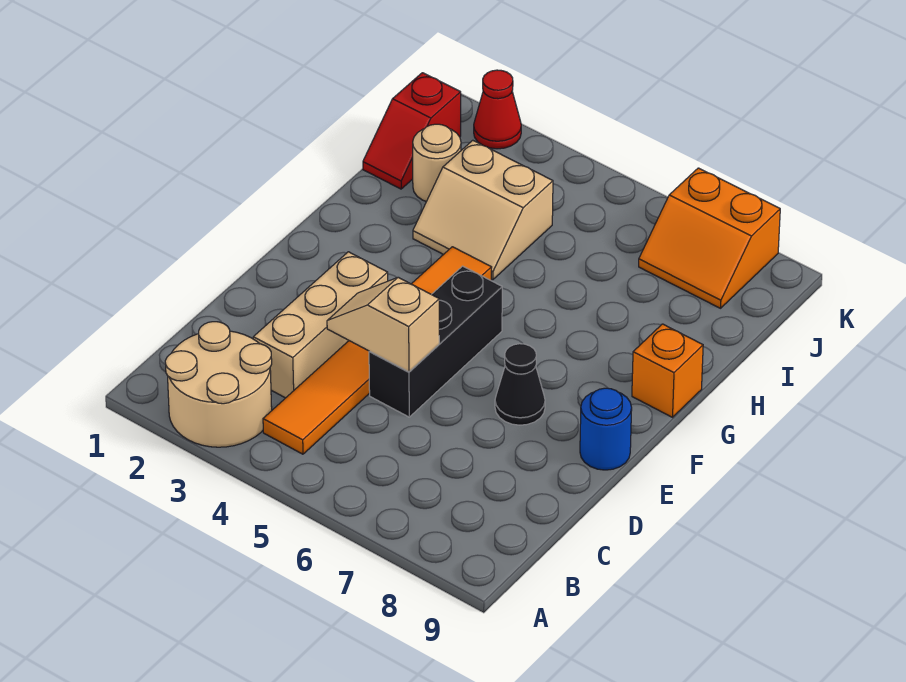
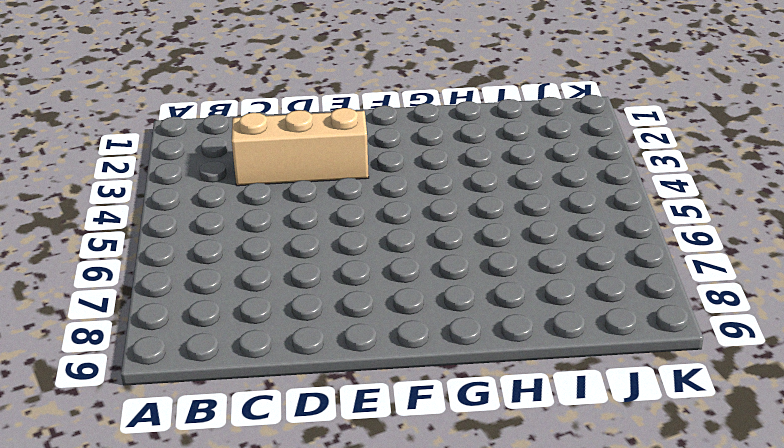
none -> tan 2x2 round brick [165,322,272,447]
none -> orange 1x6 tile [263,247,492,454]
none -> black 1x3 brick [369,266,502,417]

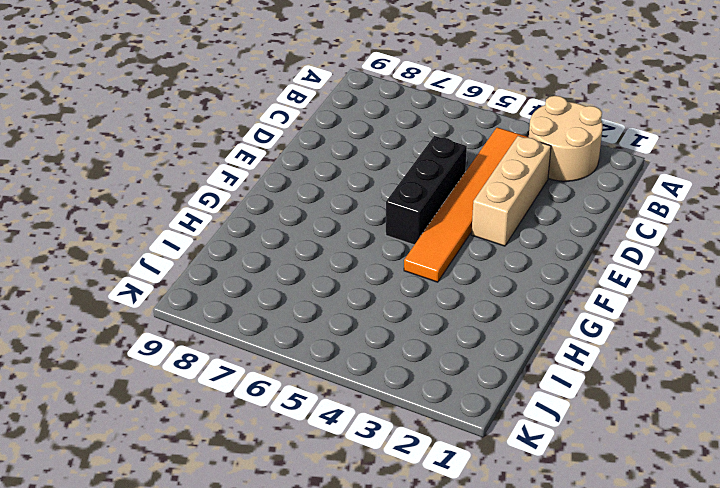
none -> black 1x1 cone [495,344,545,425]
none -> blue 1x1 round brick [580,388,632,470]
none -> orange 1x1 brick [632,324,703,417]

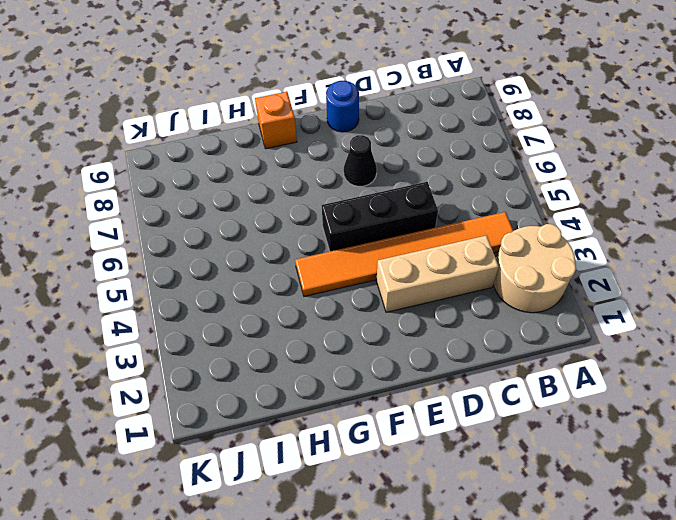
none -> tan 2x2 slope [413,140,553,280]
none -> red 1x2 slope [363,73,461,189]
none -> tan 1x1 round brick [413,124,461,202]

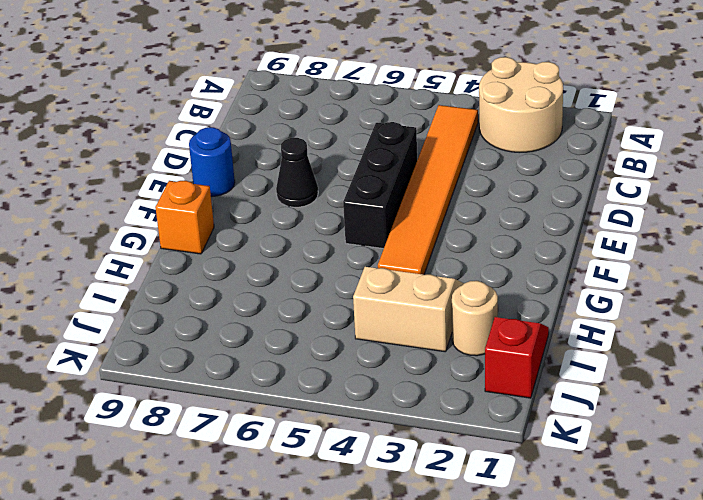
none -> tan 1x3 brick [253,252,388,398]
none -> orange 2x2 slope [639,168,780,308]
none -> red 1x1 cone [474,70,521,149]

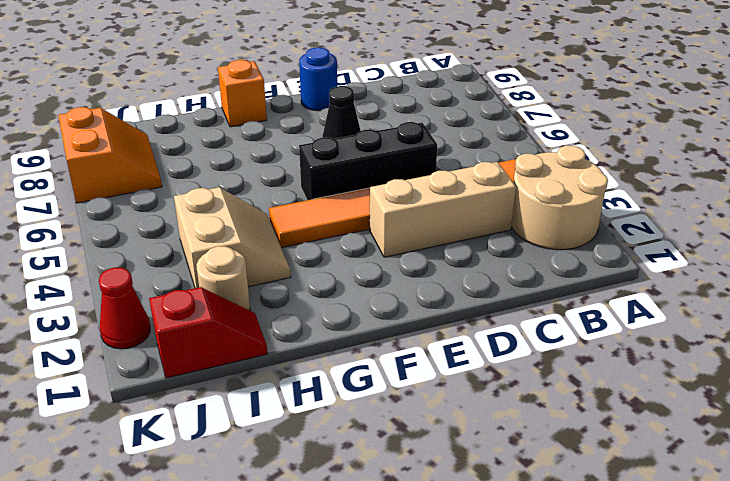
none -> tan 1x2 slope [327,277,439,372]

